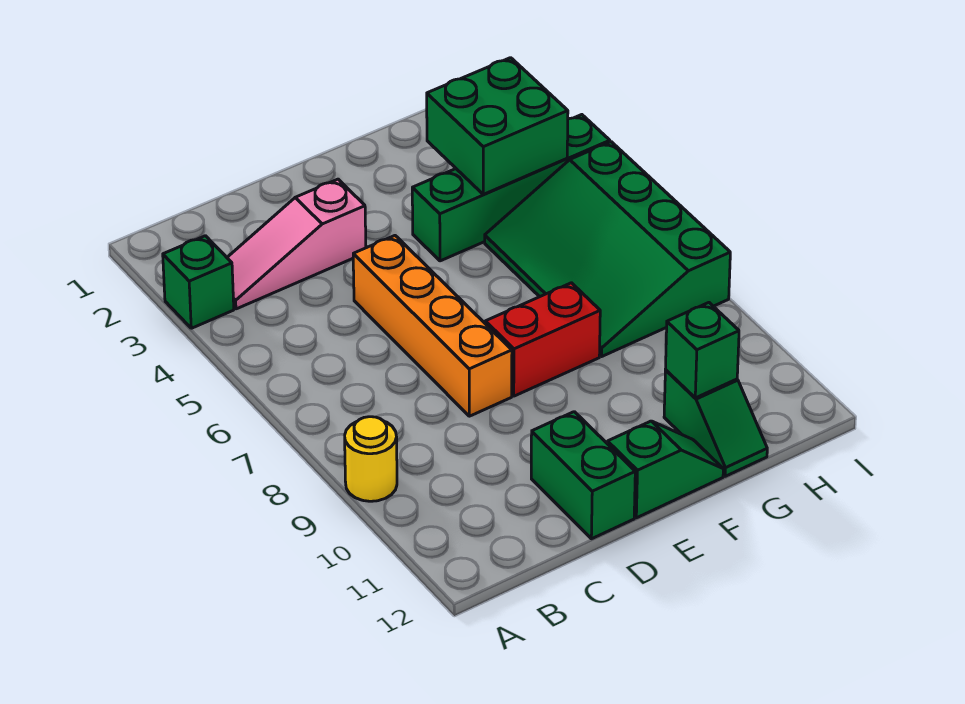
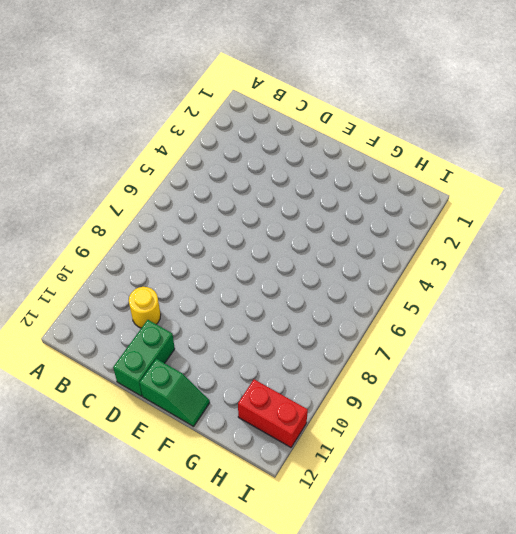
yellow 1x1 round brick [129,287,161,328] -> yellow 1x1 round brick moved to [345,417,397,501]
red 1x2 brick [238,379,308,447] -> red 1x2 brick moved to [485,283,600,396]
none -> green 1x1 brick [163,236,234,328]
none -> pink 1x3 slope [227,179,366,309]
none -> orange 1x4 brick [353,236,512,416]

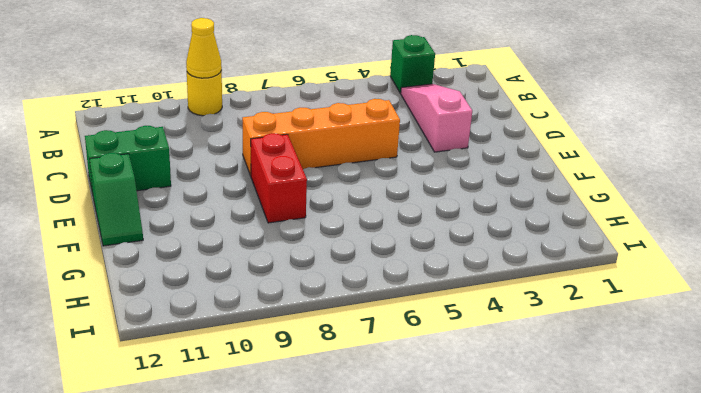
yellow 1x1 cone [186,18,222,78] -> none
none -> green 1x4 brick [412,115,610,261]
none -> green 3x4 slope [485,142,730,356]
none -> green 1x2 slope [664,370,767,476]

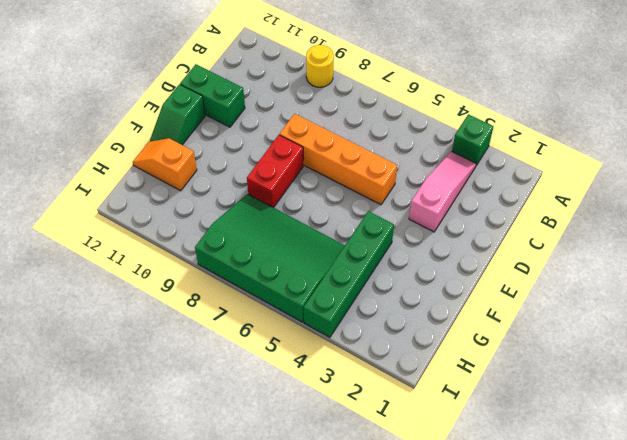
orange 1x2 slope [133,138,197,191] -> green 1x2 slope [664,370,767,476]
none -> green 2x2 brick [427,58,568,194]
none -> green 1x1 brick [665,303,739,398]

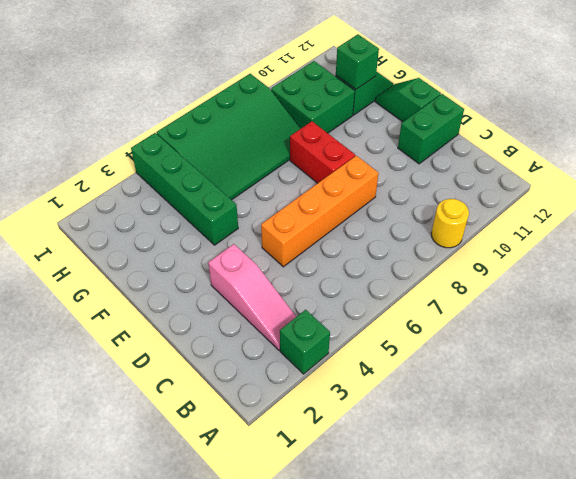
green 2x2 brick [271,61,355,133] -> green 2x2 brick moved to [427,58,568,194]

